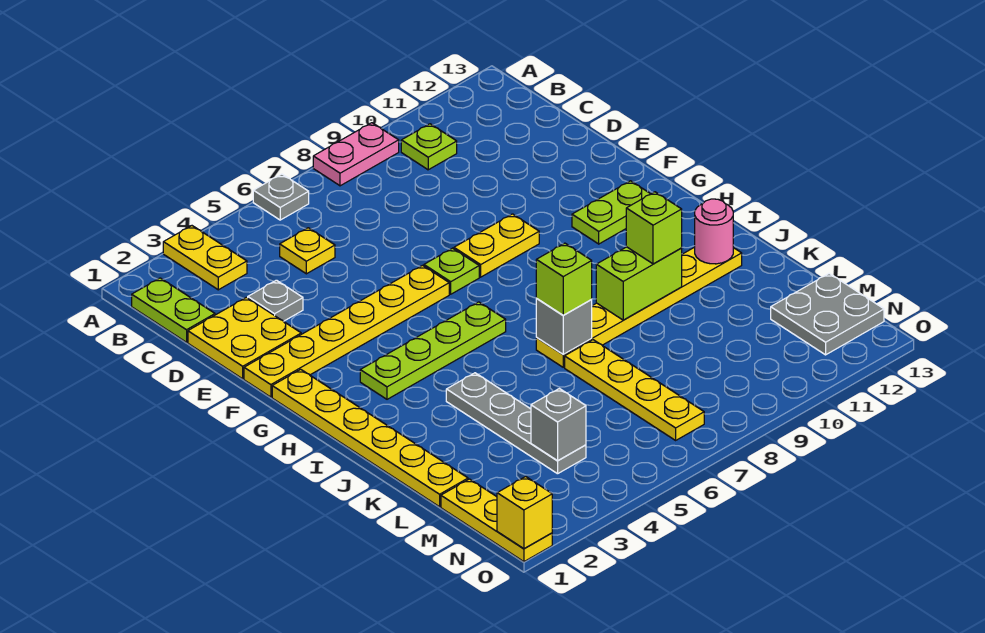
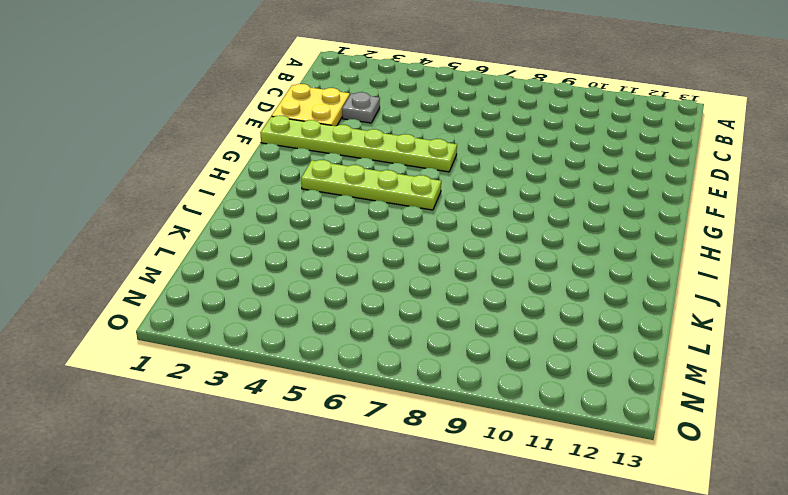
lime 1x6 plate [260,116,457,172] -> yellow 1x6 plate [244,265,449,397]
none -> yellow 1x2 plate [163,226,247,290]
none -> grey 1x1 plate [253,174,309,220]
none -> pink 1x2 plate [313,123,399,186]

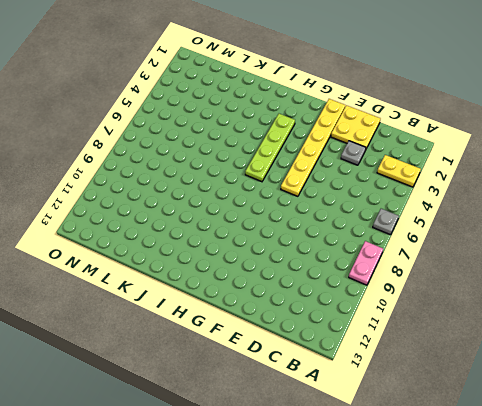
none -> lime 1x2 plate [132,278,215,342]
none -> lime 1x1 plate [401,124,457,170]
none -> yellow 1x1 plate [280,228,335,274]

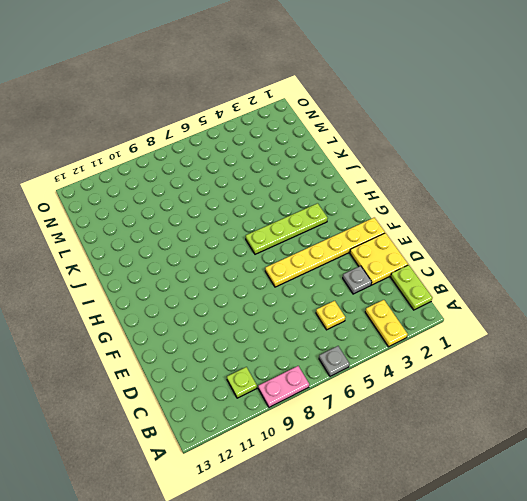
none -> lime 1x1 plate [424,248,479,294]
none -> yellow 1x2 plate [454,214,539,277]
none -> yellow 1x6 plate [272,369,468,507]

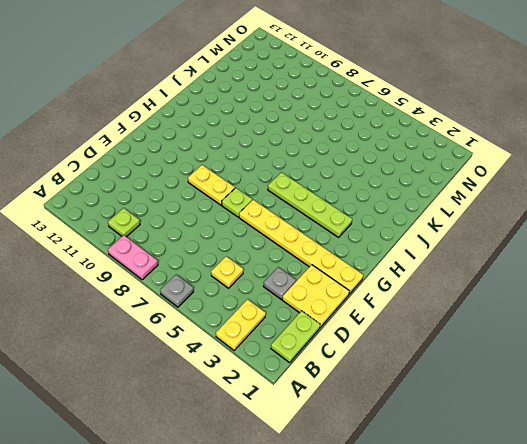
none -> yellow 1x6 plate [272,369,468,507]
none -> lime 1x2 plate [572,181,650,244]
none -> grey 1x4 plate [446,373,586,474]

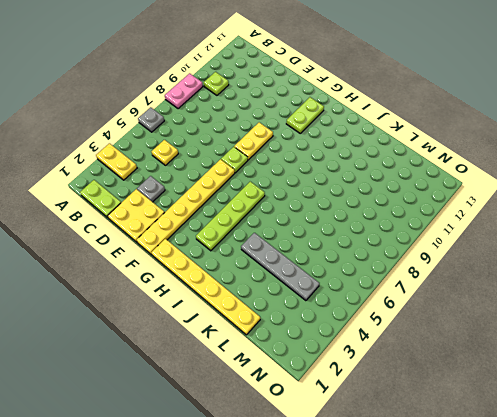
none -> yellow 1x6 plate [536,247,742,367]
none -> yellow 1x4 plate [565,340,704,440]
none -> yellow 1x3 plate [441,479,552,562]

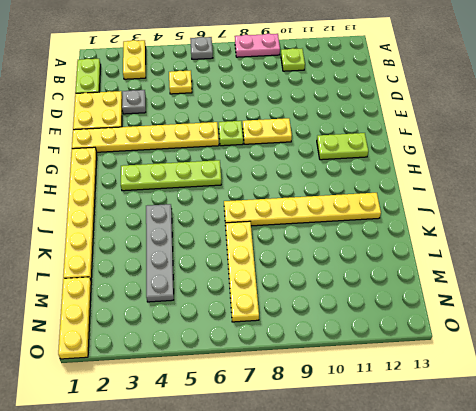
none -> grey 2x2 plate [771,273,884,355]
none -> grey 1x1 brick [536,299,592,354]
none -> lime 1x2 brick [596,247,682,320]

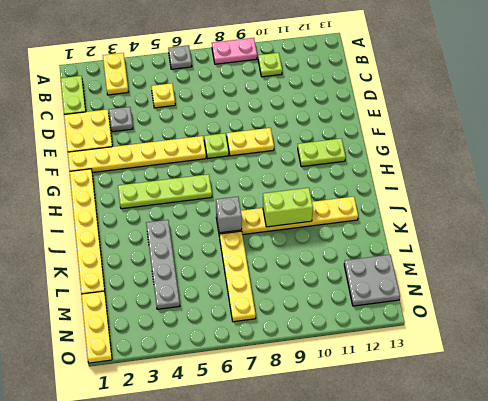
none -> pink 1x1 round brick [695,199,733,264]
none -> grey 1x1 brick [531,389,586,461]
none -> yellow 1x1 brick [497,476,552,549]

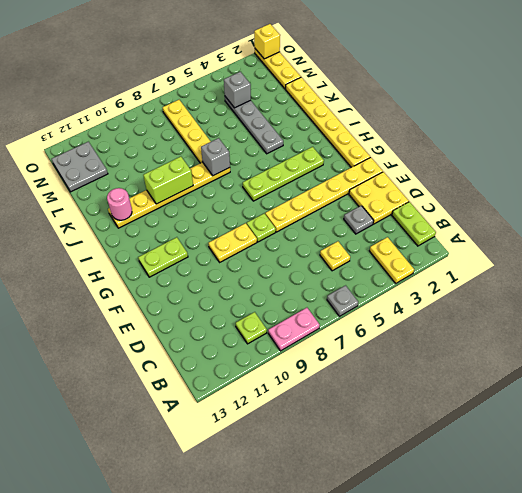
none -> lime 1x1 brick [536,243,592,315]
none -> lime 1x1 brick [626,192,682,264]

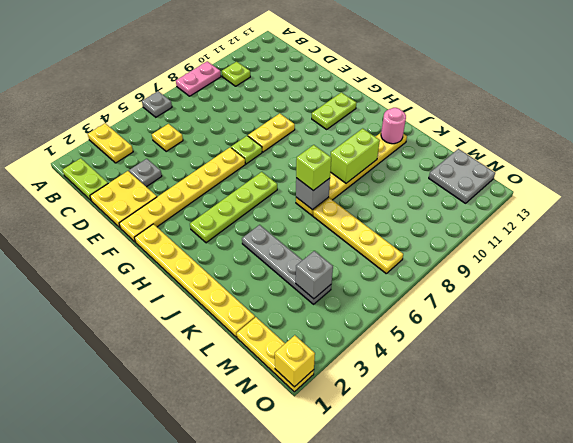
none -> lime 1x1 brick [626,192,682,264]

